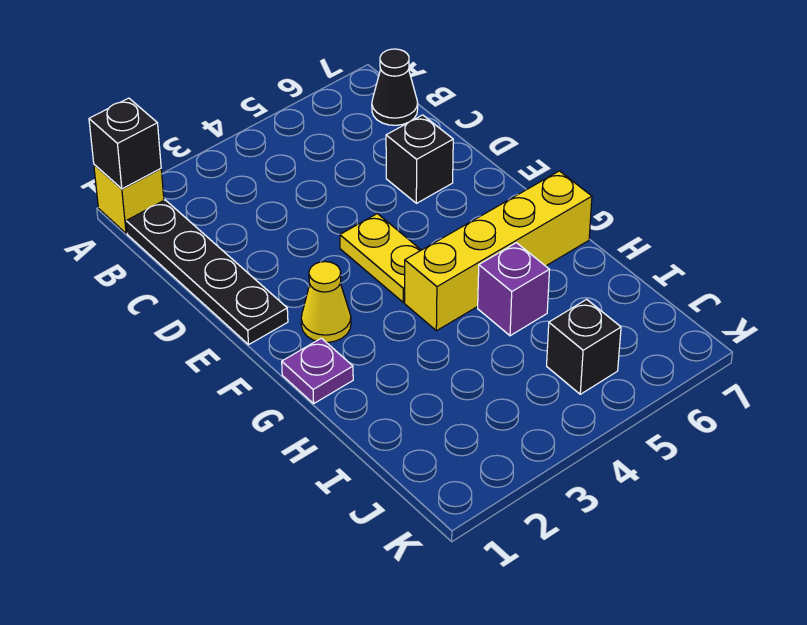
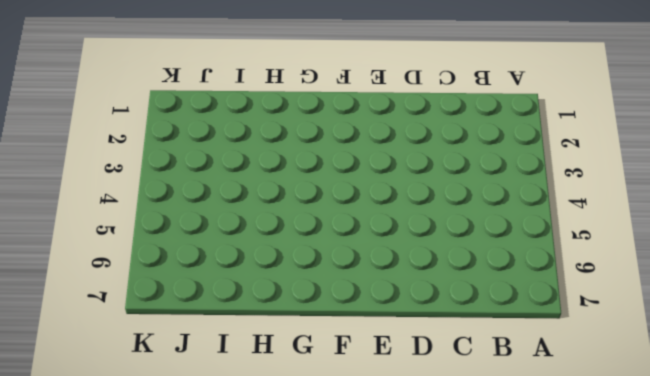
none -> yellow 1x1 brick [94,165,164,233]
none -> black 1x4 plate [126,200,288,344]

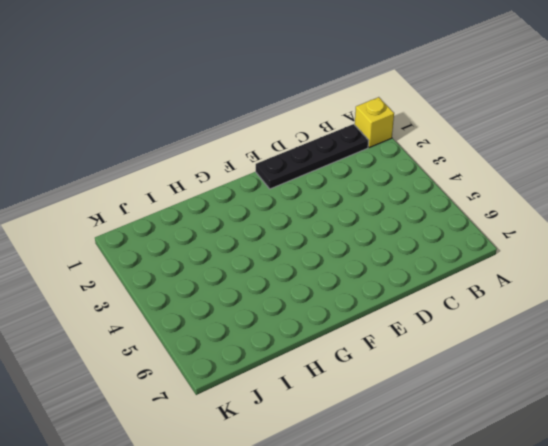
none -> black 1x1 cone [372,49,418,125]
none -> black 1x1 brick [386,115,453,203]

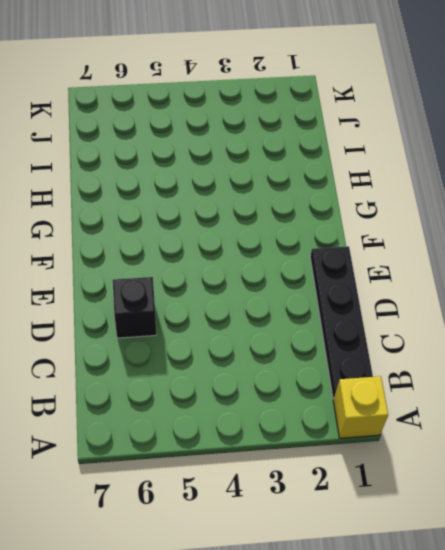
none -> black 1x1 cone [372,49,418,125]
none -> yellow 1x2 plate [340,214,421,302]

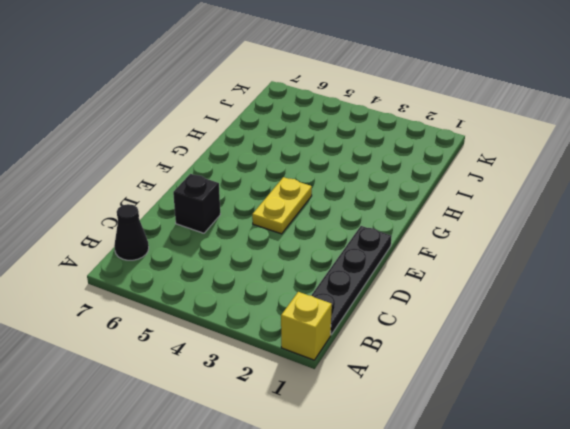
none -> yellow 1x1 cone [301,262,351,342]
none -> purple 1x1 plate [282,338,353,404]

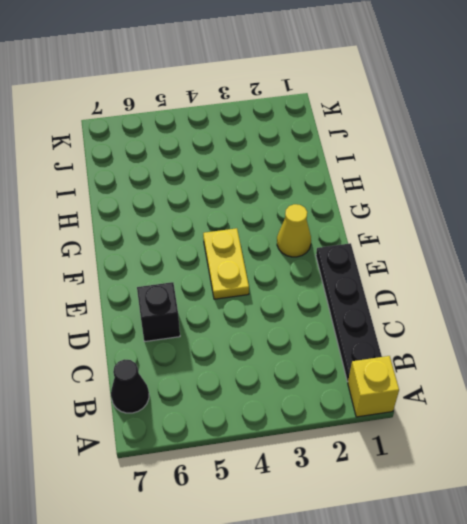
none -> purple 1x1 plate [282,338,353,404]
none -> yellow 1x4 brick [405,171,592,331]

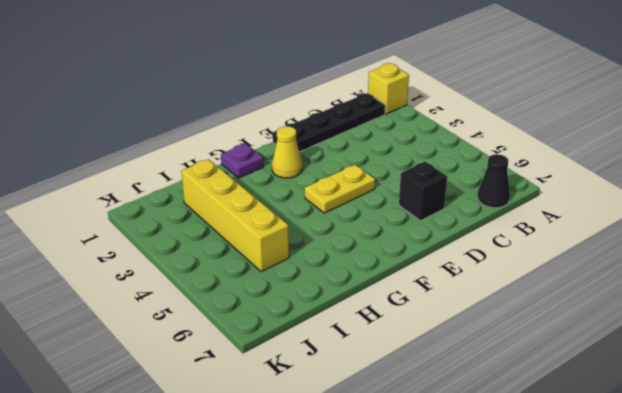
yellow 1x4 brick [181,159,289,272] -> yellow 1x4 brick moved to [405,171,592,331]
none -> purple 1x1 brick [478,243,549,336]
none -> black 1x1 brick [547,299,621,394]

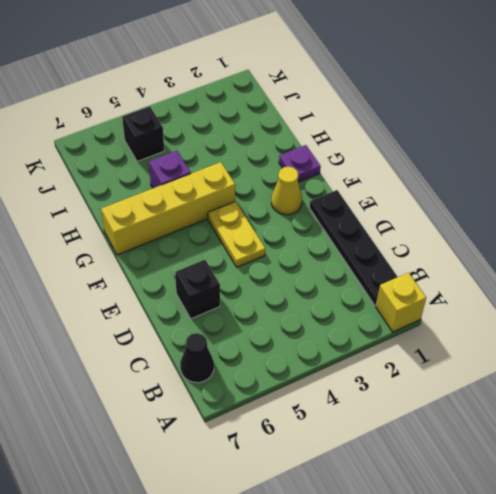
none -> black 1x1 brick [89,98,161,189]

